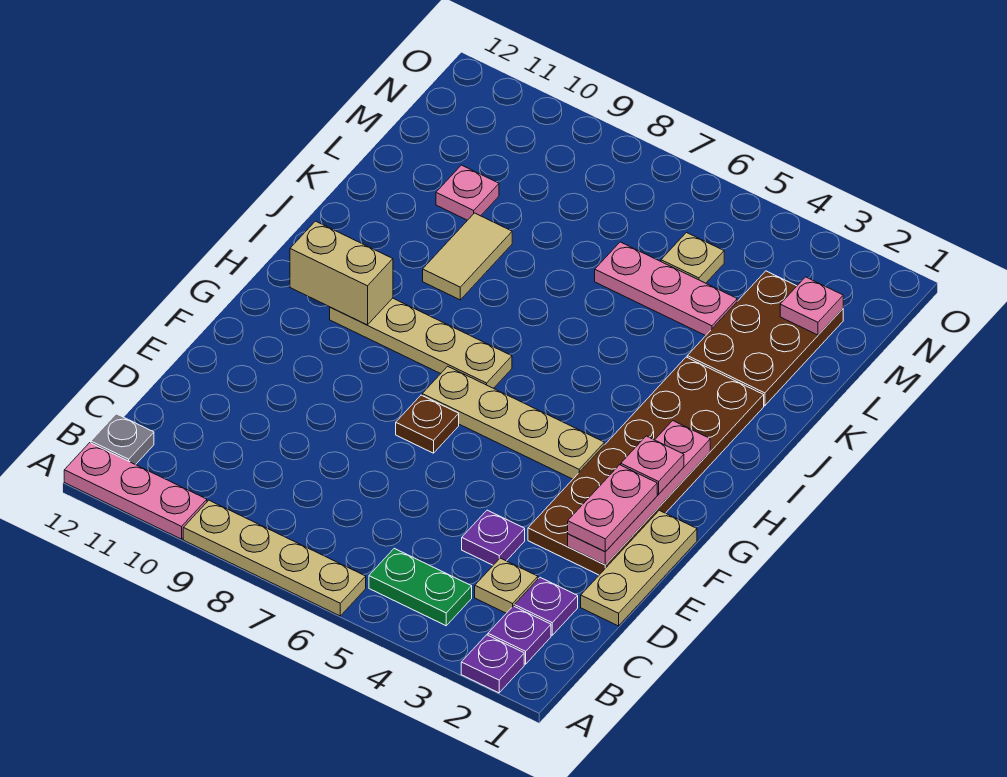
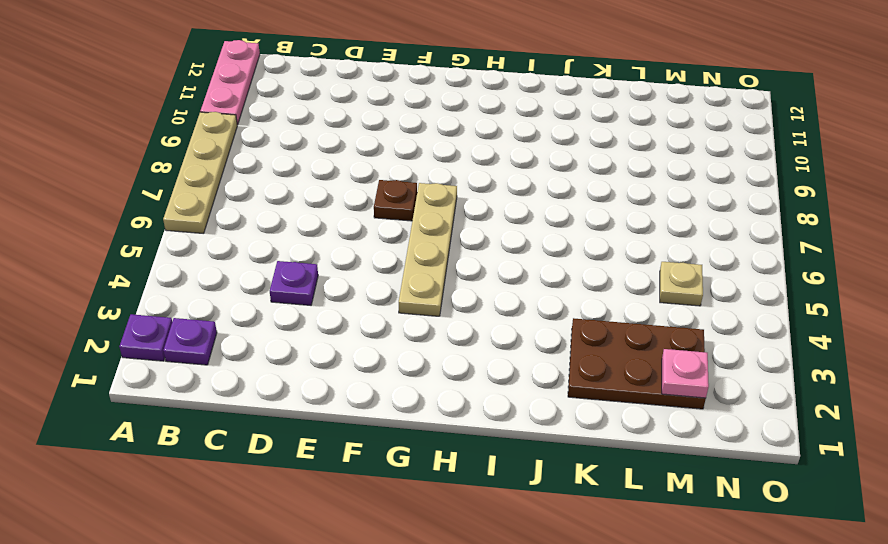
none -> green 1x2 plate [369,548,472,626]
none -> grey 1x1 plate [91,414,154,465]
none -> purple 1x1 plate [515,578,578,635]

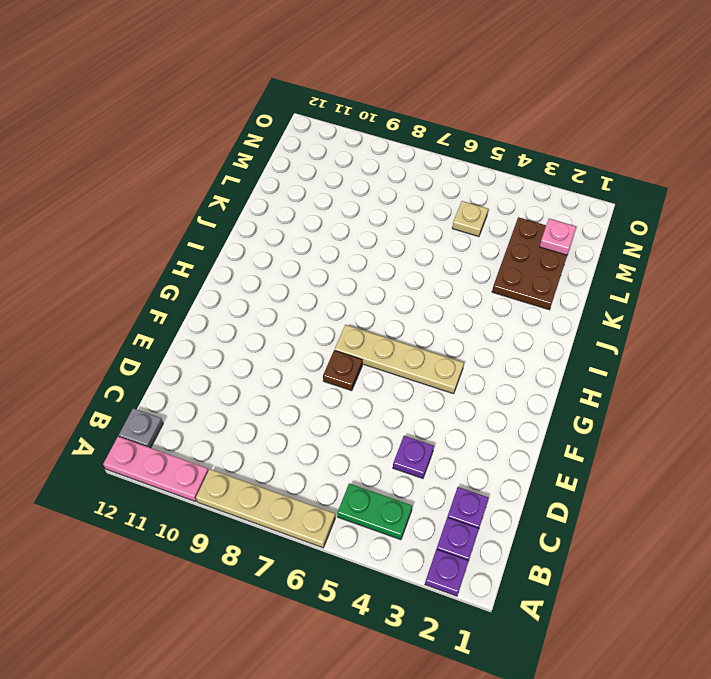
none -> tan 1x1 plate [475,558,538,613]
none -> tan 1x3 plate [581,510,697,626]
none -> brown 2x6 plate [528,357,764,575]

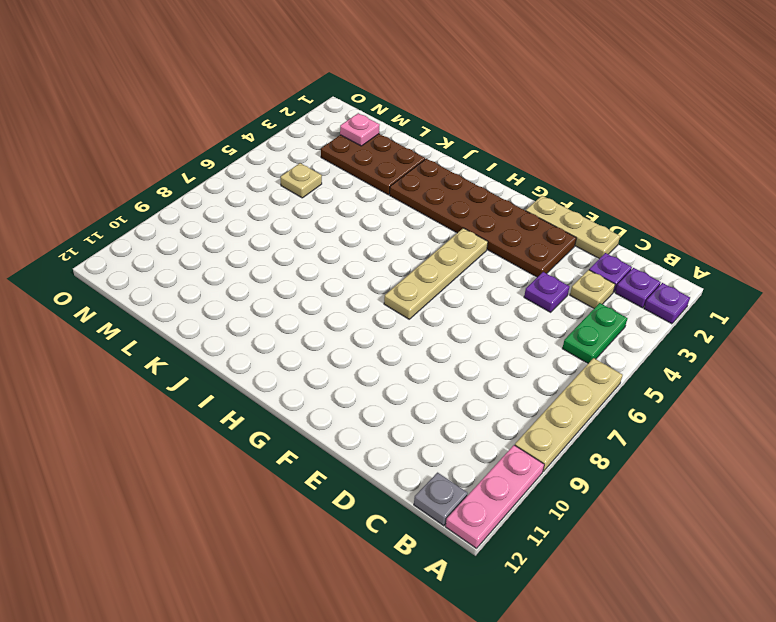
none -> brown 1x1 plate [396,395,459,453]
none -> tan 1x4 plate [330,298,512,388]
none -> tan 1x2 tile [423,213,512,300]

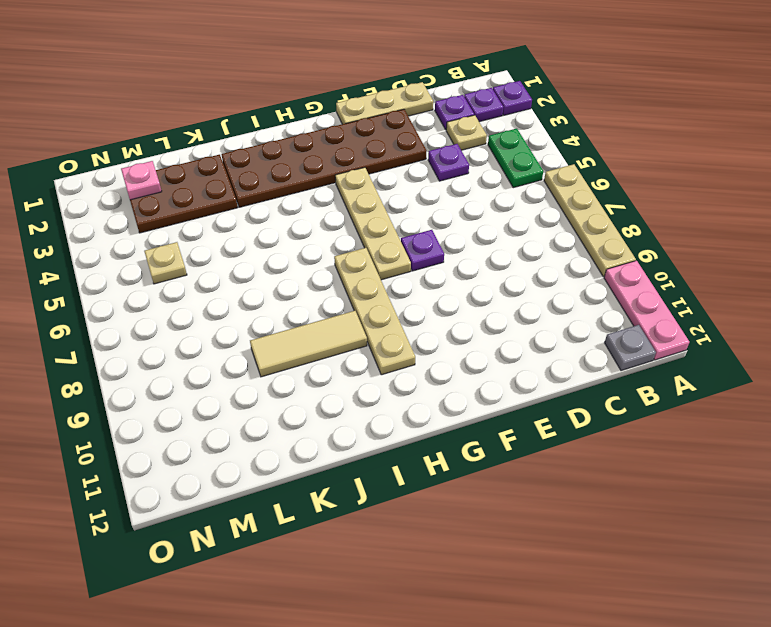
purple 1x1 plate [401,230,444,271] -> brown 1x1 plate [396,395,459,453]
tan 1x3 tile [250,311,367,377] -> tan 1x2 tile [423,213,512,300]
none -> pink 1x3 plate [595,242,737,336]
none -> pink 1x1 plate [436,165,499,220]
none -> pink 1x4 plate [568,421,710,565]

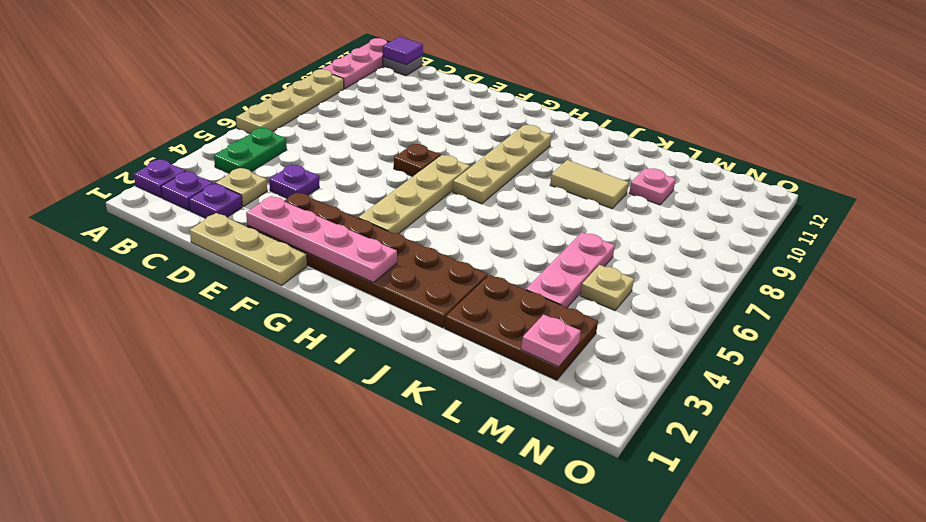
purple 1x1 tile [383,36,423,65] -> none
none -> tan 1x2 brick [290,221,393,325]
none -> pink 1x2 plate [568,465,657,552]
none -> pink 1x1 plate [621,436,684,494]

